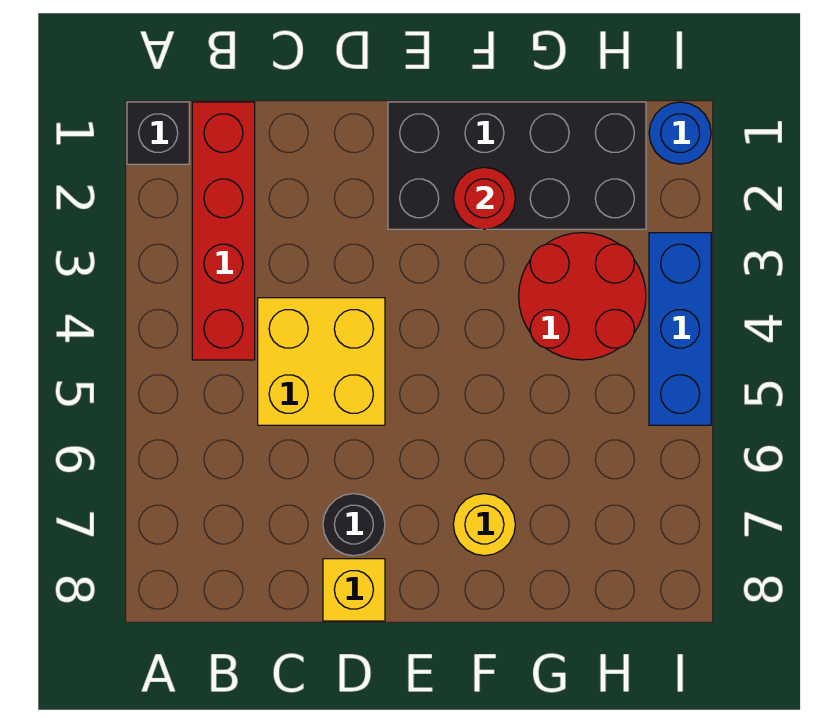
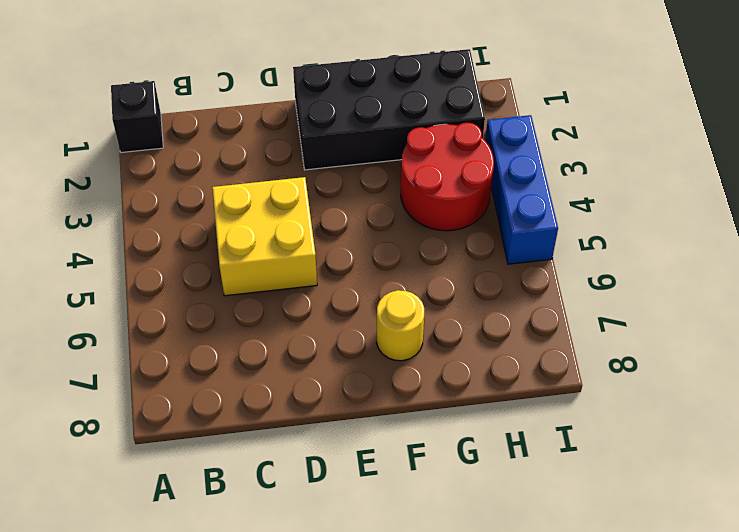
none -> red 1x4 brick [192,102,255,360]
none -> black 1x1 round brick [323,494,385,556]

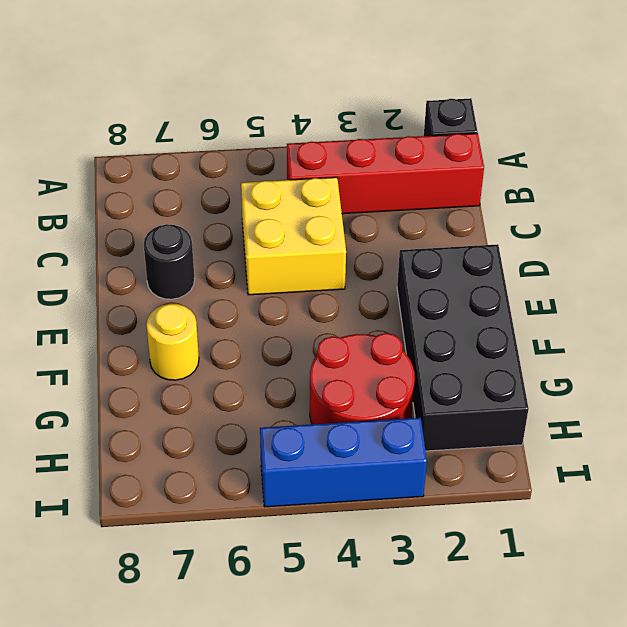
none -> yellow 1x1 brick [323,559,385,621]
none -> blue 1x1 round brick [649,102,711,164]

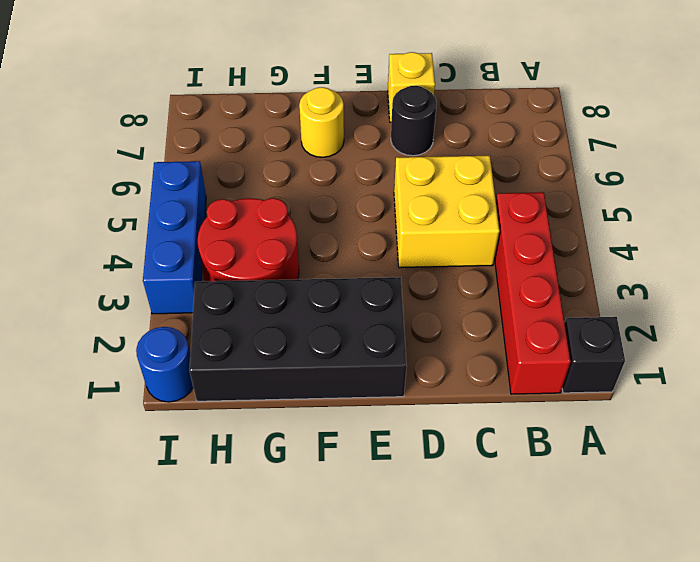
none -> red 1x1 round brick [453,167,515,229]

